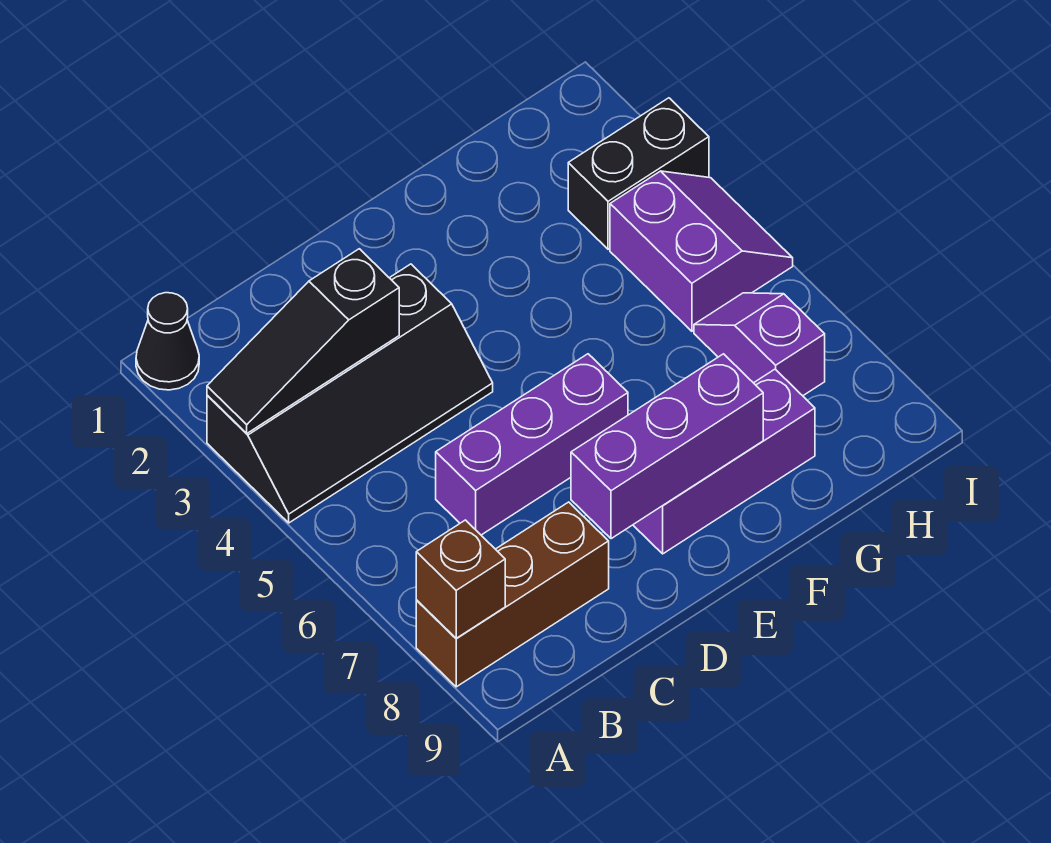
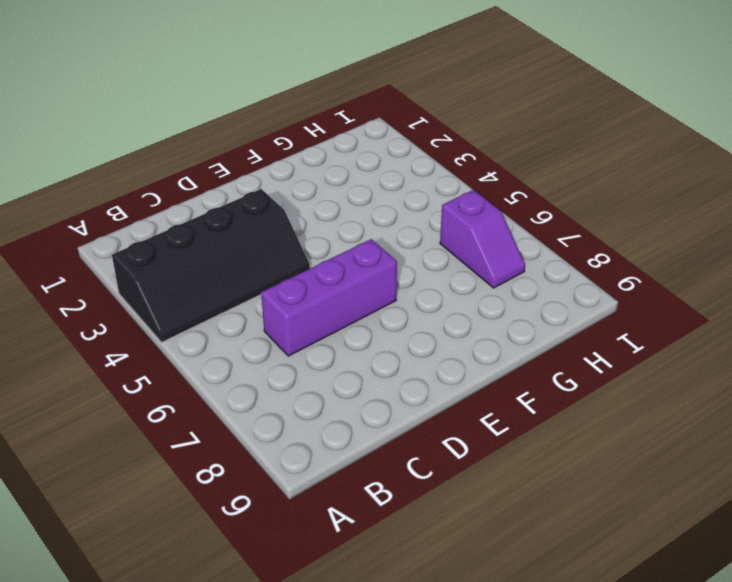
purple 1x2 slope [440,190,525,288] -> purple 1x2 slope turned to [694,293,825,396]
none -> black 1x1 cone [136,293,199,390]
none -> brown 1x3 brick [416,502,609,687]

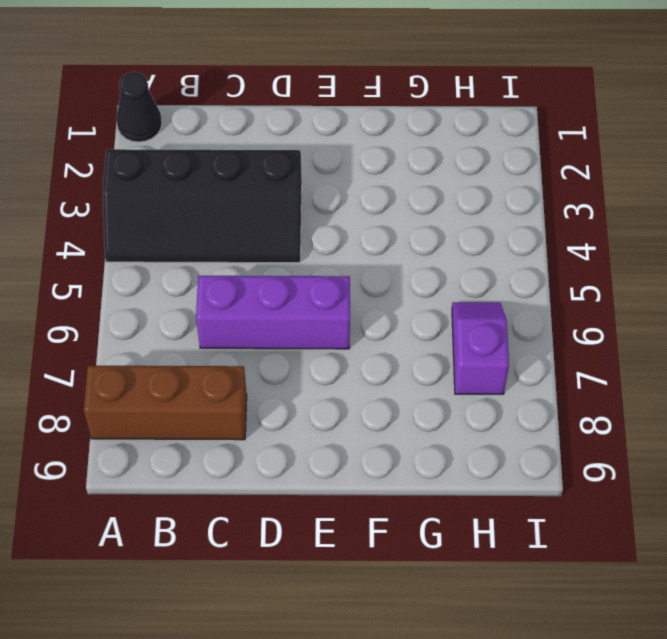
none -> purple 1x3 brick [633,369,815,554]
none -> black 1x2 brick [568,98,709,249]

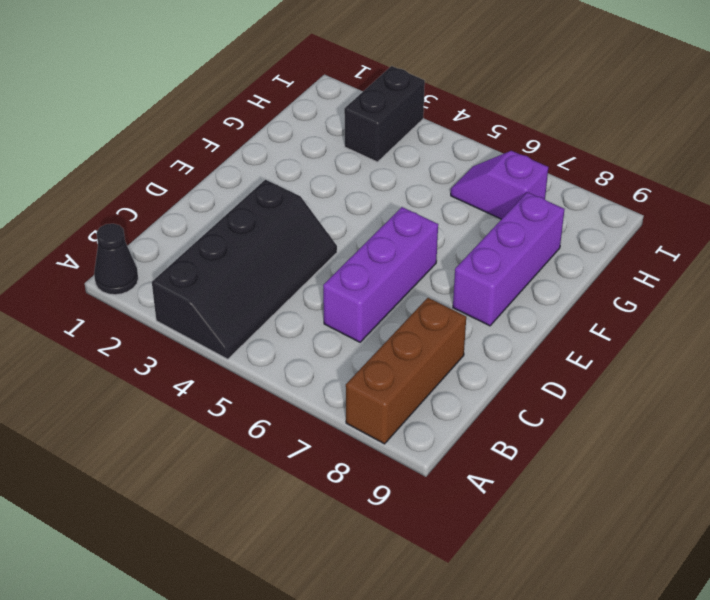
none -> purple 2x2 slope [610,171,793,331]
none -> black 1x3 slope [207,249,399,433]

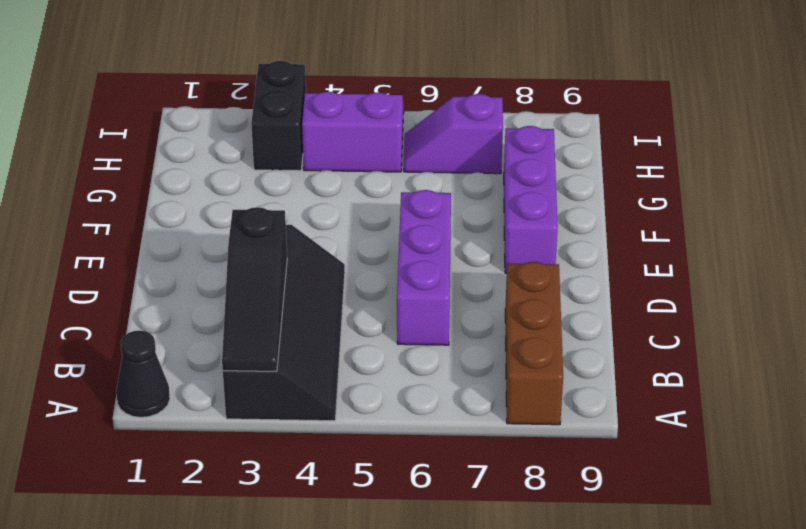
none -> brown 1x1 brick [416,520,505,638]
none -> purple 1x3 brick [571,354,763,539]

